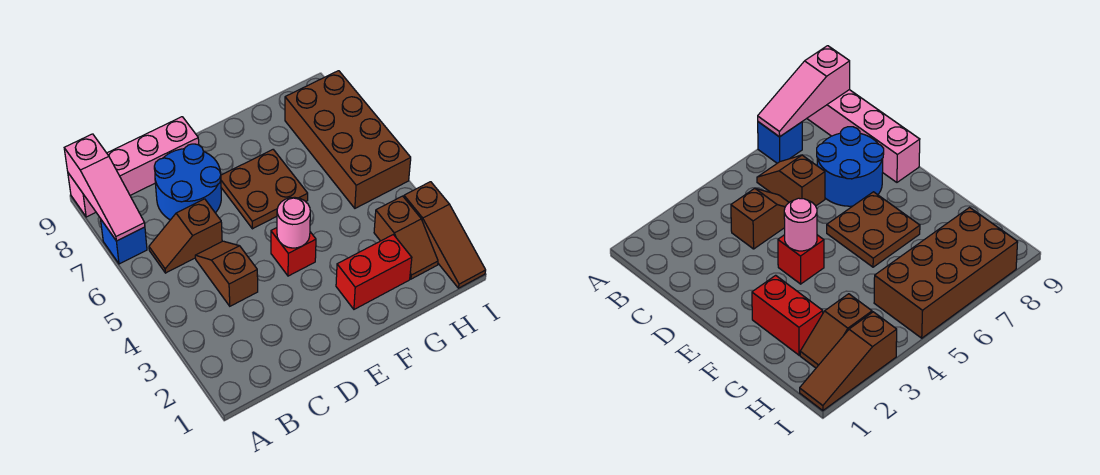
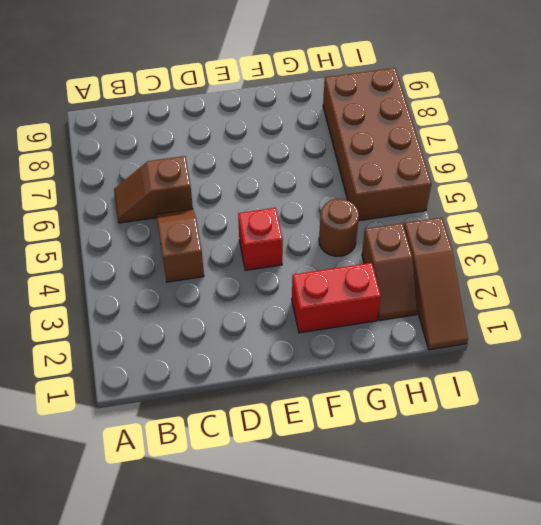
brown 1x1 round brick [319,199,359,256] -> none
none -> blue 1x1 brick [101,220,147,264]
none -> pink 1x4 brick [68,117,199,217]
none -> blue 2x2 round brick [154,144,221,220]

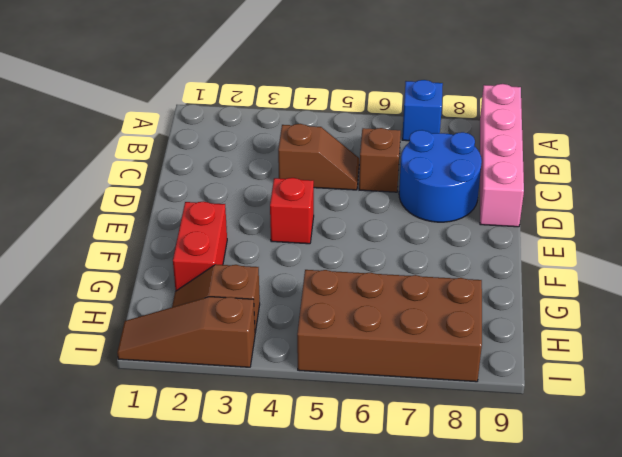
none -> brown 2x2 plate [221,150,308,229]
none -> pink 1x3 slope [64,134,145,241]
none -> pink 1x1 round brick [277,197,310,248]

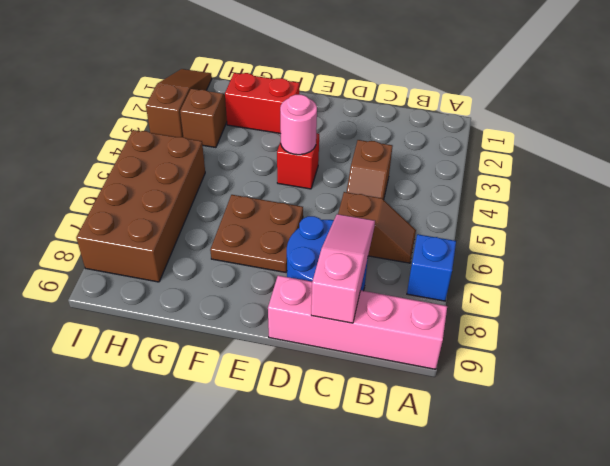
pink 1x3 slope [311,214,375,323] -> pink 1x3 slope moved to [64,134,145,241]

